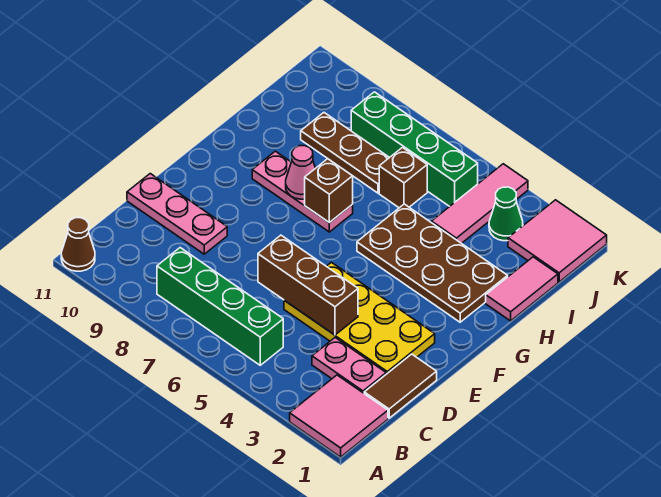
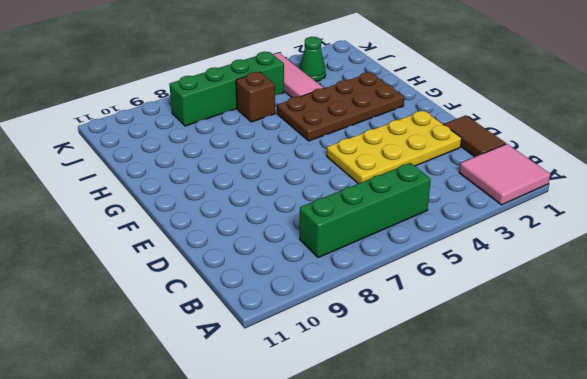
none -> brown 1x1 cone [61,218,95,271]
none -> pink 1x2 plate [312,338,386,393]
none -> pink 1x3 plate [127,174,227,254]

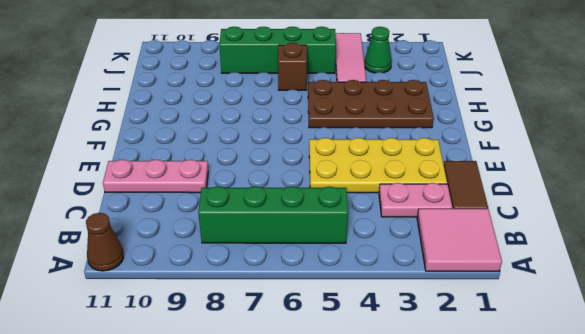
none -> pink 1x3 plate [252,151,353,232]
none -> pink 1x2 tile [486,257,558,321]
none -> brown 1x3 plate [301,113,389,193]

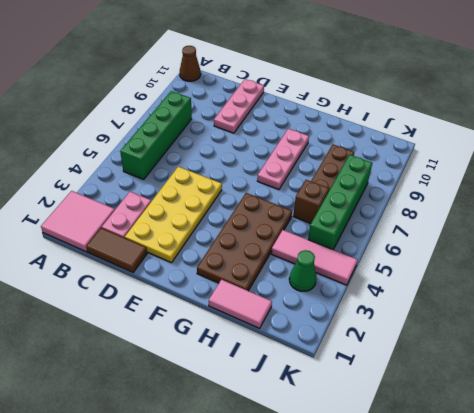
none -> pink 2x2 tile [508,200,607,282]
none -> brown 1x3 brick [258,235,358,335]
none -> brown 1x1 brick [305,159,353,223]

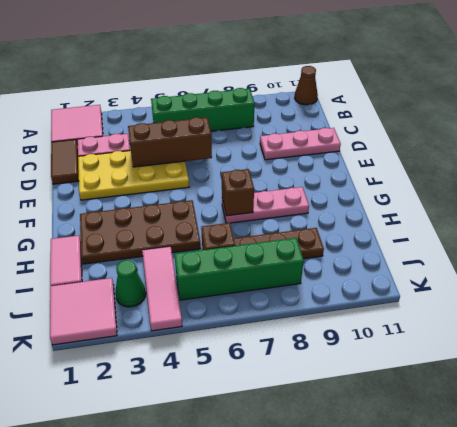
none -> pink 1x1 cone [286,146,315,199]

